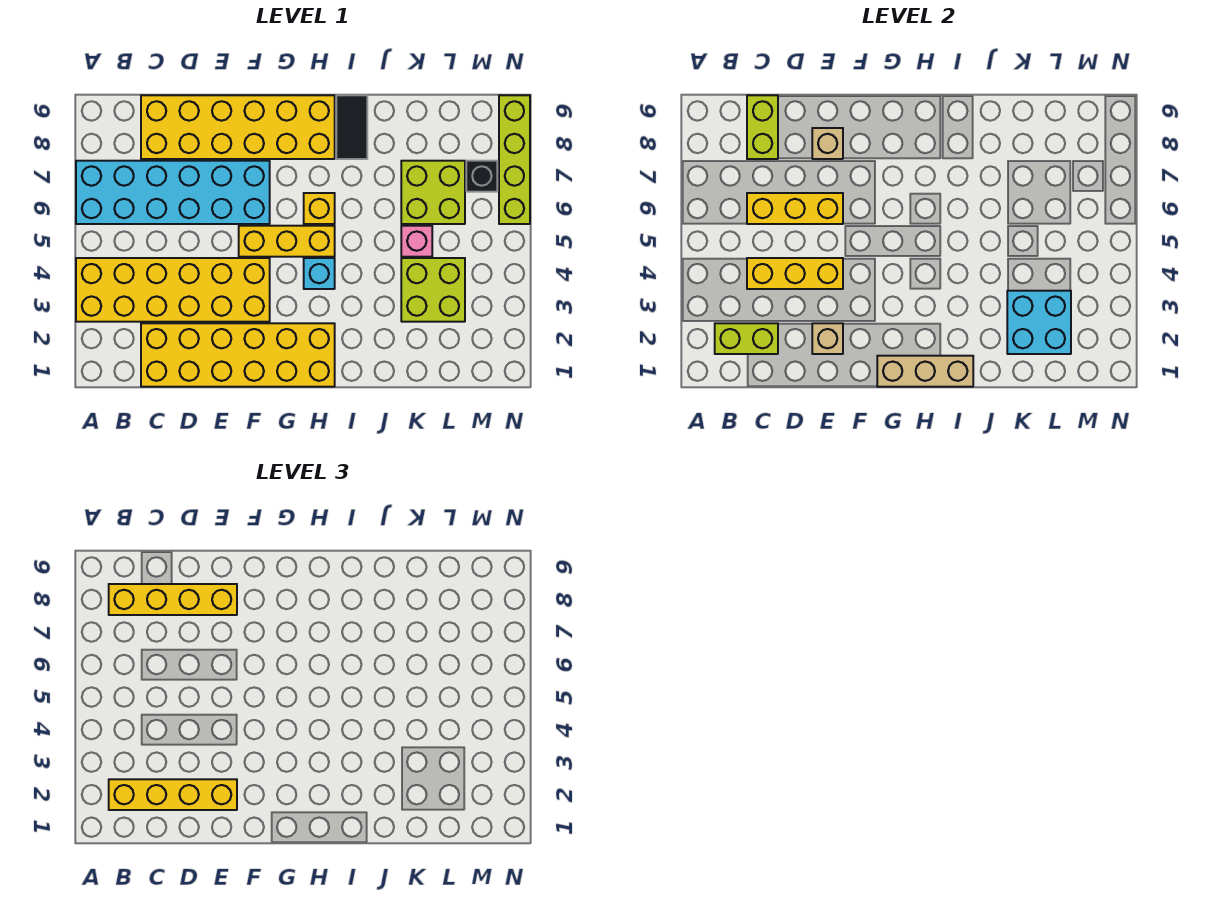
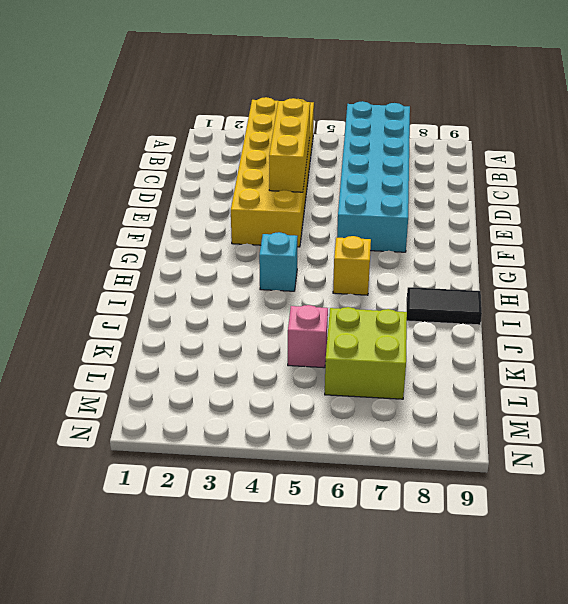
none -> yellow 2x6 brick [141,323,335,387]
none -> yellow 2x6 brick [141,95,335,159]
none -> yellow 1x3 brick [239,226,335,257]

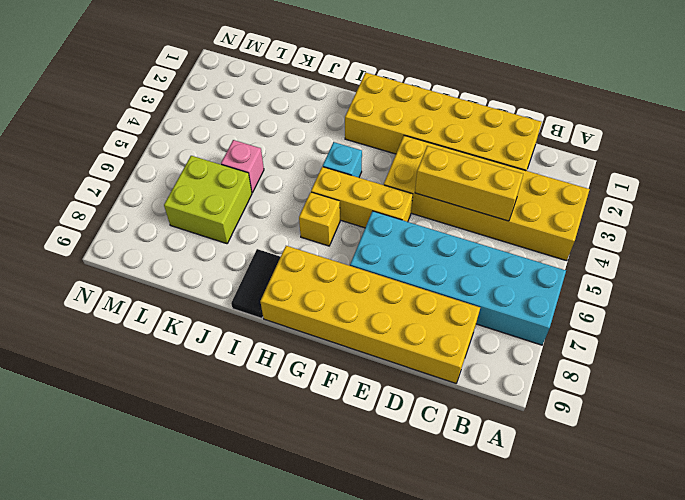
none -> lime 2x2 brick [401,258,465,322]
none -> black 1x1 brick [466,161,497,192]
none -> lime 1x4 brick [499,95,530,224]

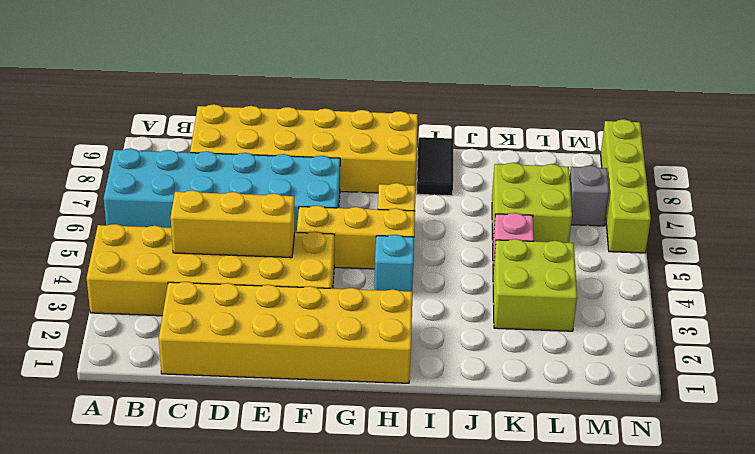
grey 1x1 brick [570,166,609,226] -> black 1x1 brick [466,161,497,192]
none -> lime 1x2 brick [715,323,778,354]
none -> yellow 1x3 brick [747,193,843,224]
none -> lime 1x2 brick [747,95,778,159]

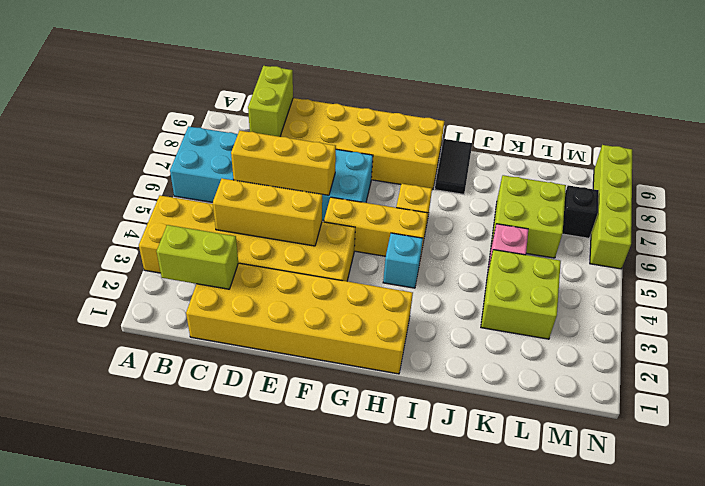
none -> tan 1x1 brick [812,323,843,354]
none -> tan 1x1 brick [812,128,843,159]
none -> tan 1x3 brick [877,356,973,387]

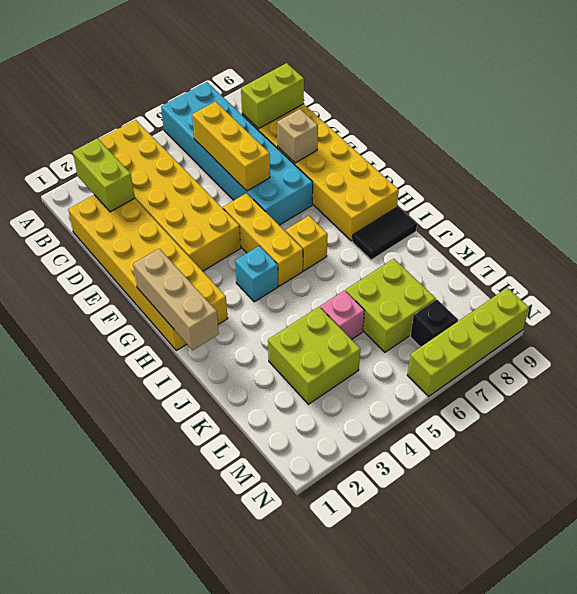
none -> yellow 1x3 brick [747,258,843,289]
none -> tan 1x1 brick [812,323,843,354]
none -> cyan 2x2 brick [1007,291,1071,354]

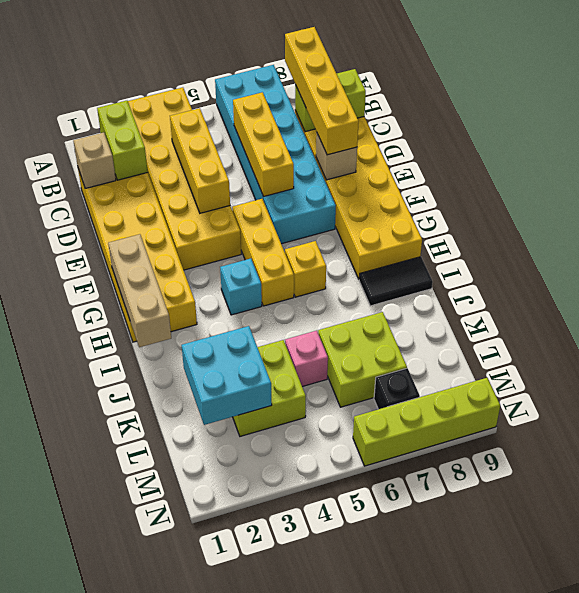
tan 1x1 brick [73,133,116,189] -> tan 1x1 brick moved to [812,323,843,354]
none -> yellow 1x4 brick [109,779,237,810]

